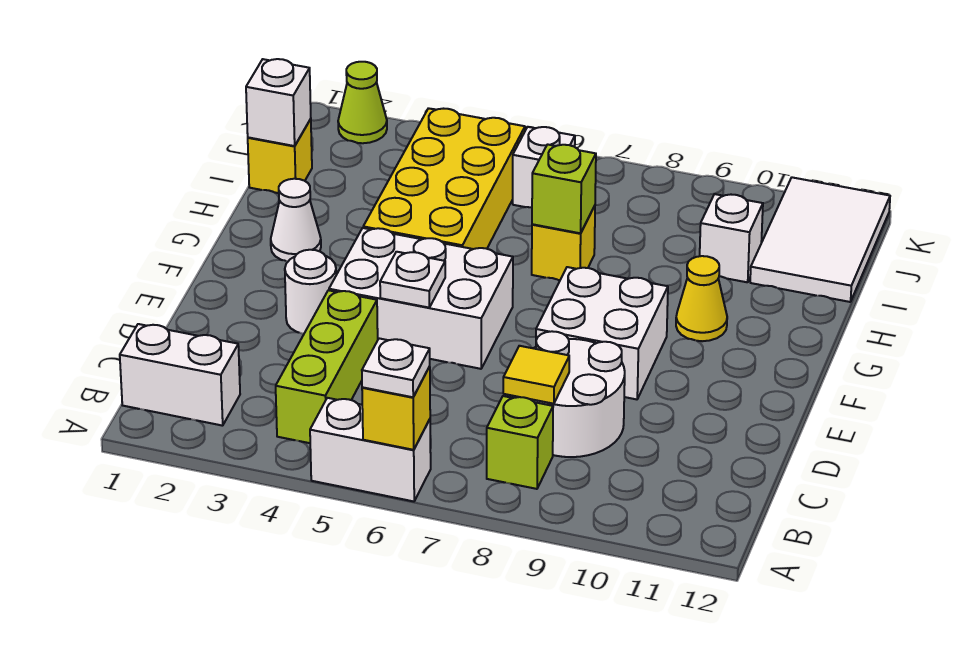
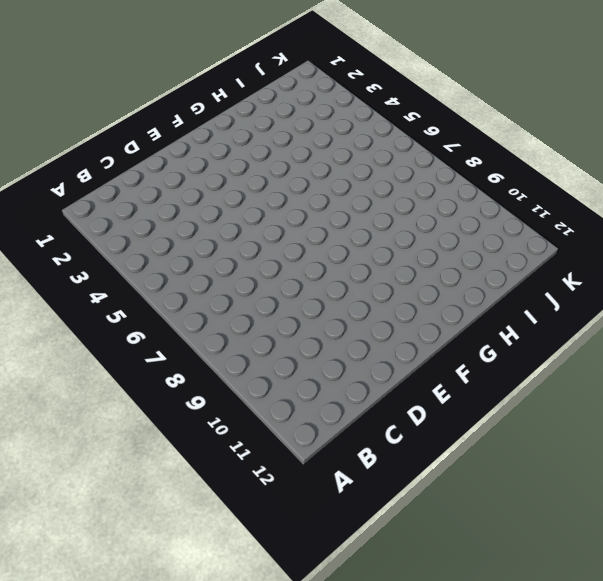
none -> white 1x2 brick [310,398,431,501]
none -> white 1x2 brick [120,324,240,426]
none -> lime 1x3 brick [276,290,378,443]

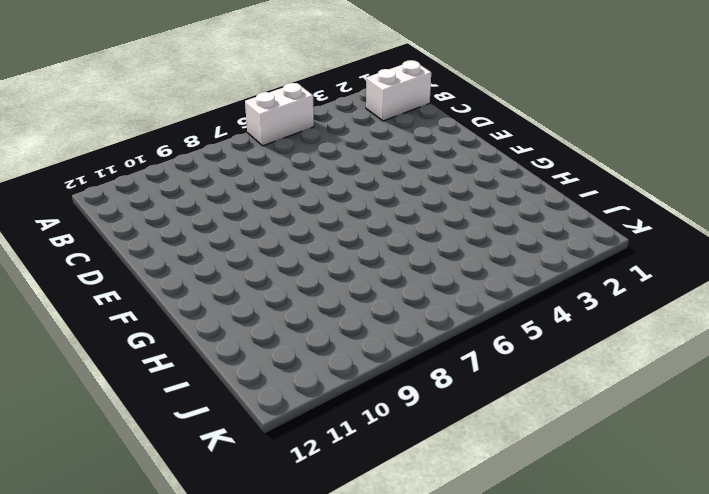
none -> lime 1x3 brick [276,290,378,443]
none -> lime 1x1 brick [487,396,553,489]
none -> white 2x2 round brick [531,331,625,457]

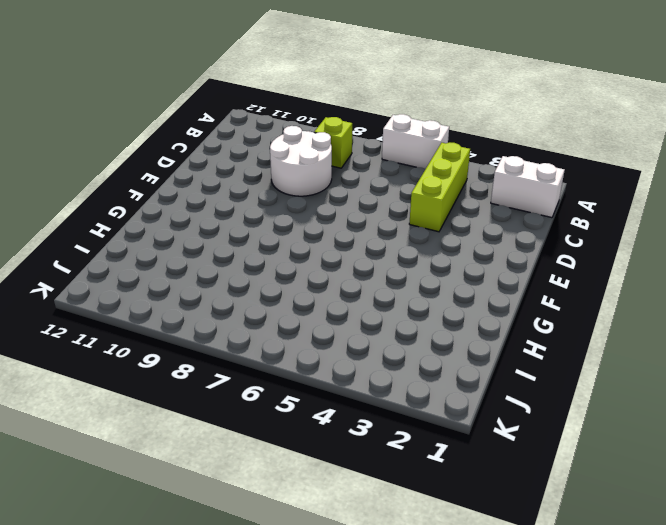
none -> white 1x1 round brick [285,250,336,334]
none -> white 2x3 brick [329,228,513,369]
none -> white 2x2 brick [536,267,668,399]

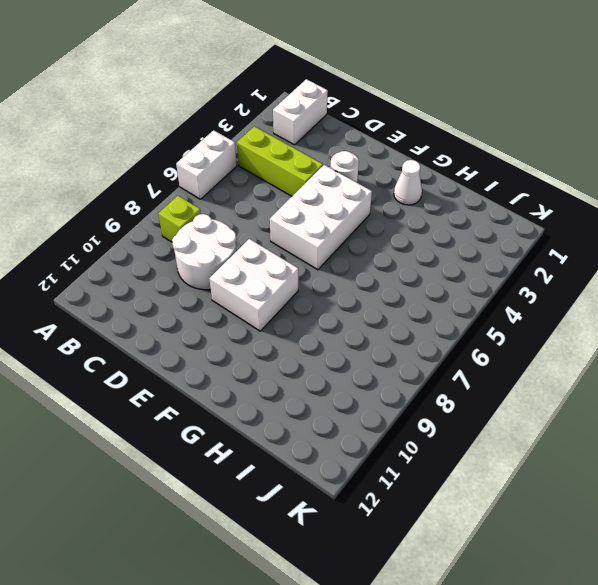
none -> yellow 2x4 brick [363,108,525,249]
none -> yellow 1x1 cone [676,256,727,341]
none -> yellow 1x1 brick [532,206,595,280]

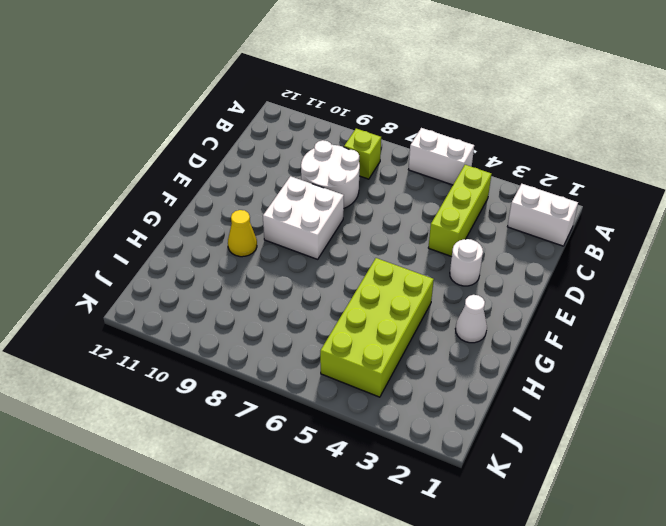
lime 2x4 brick [320,258,434,397] -> yellow 2x4 brick [363,108,525,249]
none -> white 2x3 brick [329,228,513,369]
none -> yellow 1x1 brick [532,206,595,280]
none -> yellow 1x1 brick [248,119,312,193]

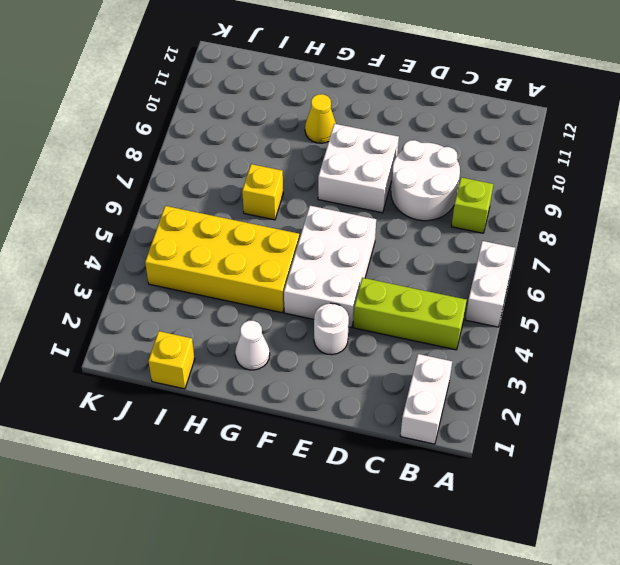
none -> white 1x1 brick [700,194,763,282]
none -> white 2x3 tile [750,177,890,302]
none -> white 1x1 brick [513,127,575,207]

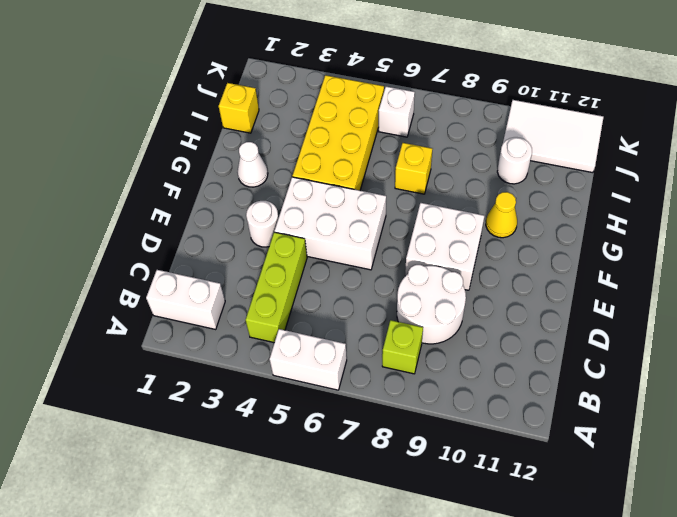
white 1x1 round brick [497,137,532,184] -> white 1x1 brick [700,194,763,282]
white 2x3 tile [503,100,603,173] -> white 2x3 tile turned to [750,177,890,302]
none -> lime 1x1 cone [338,62,387,143]
none -> yellow 1x1 brick [362,366,430,450]
none -> yellow 1x1 tile [503,346,569,404]

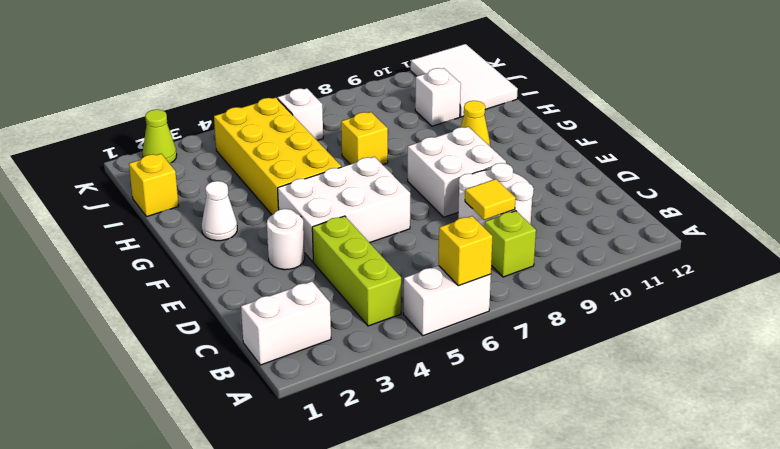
none -> white 1x1 plate [380,252,445,308]
none -> lime 1x1 brick [532,144,596,233]
none -> white 1x1 brick [246,59,311,146]

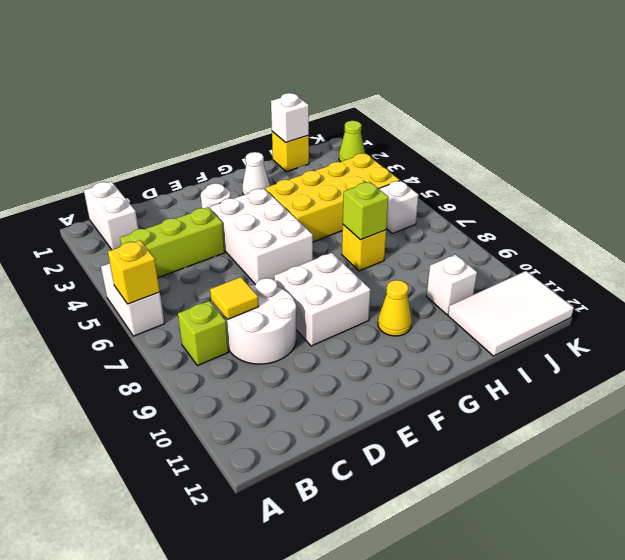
none -> white 1x1 plate [380,252,445,308]
none -> white 1x1 plate [362,338,430,397]

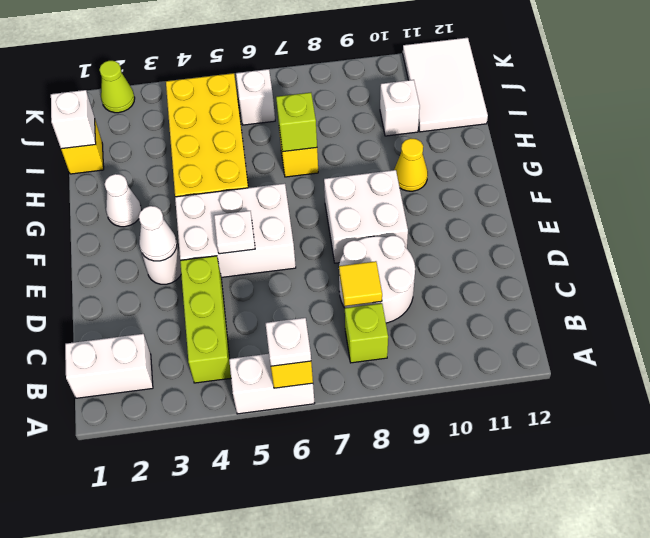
white 1x1 cone [139,206,177,261] -> none

